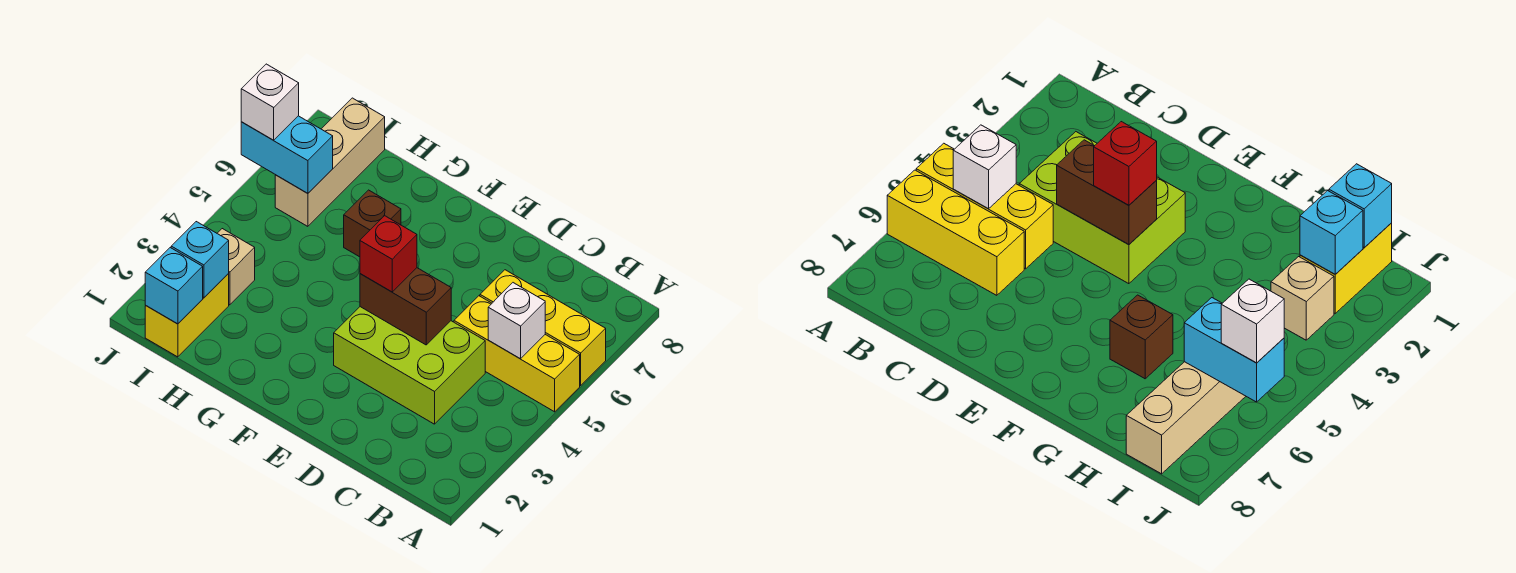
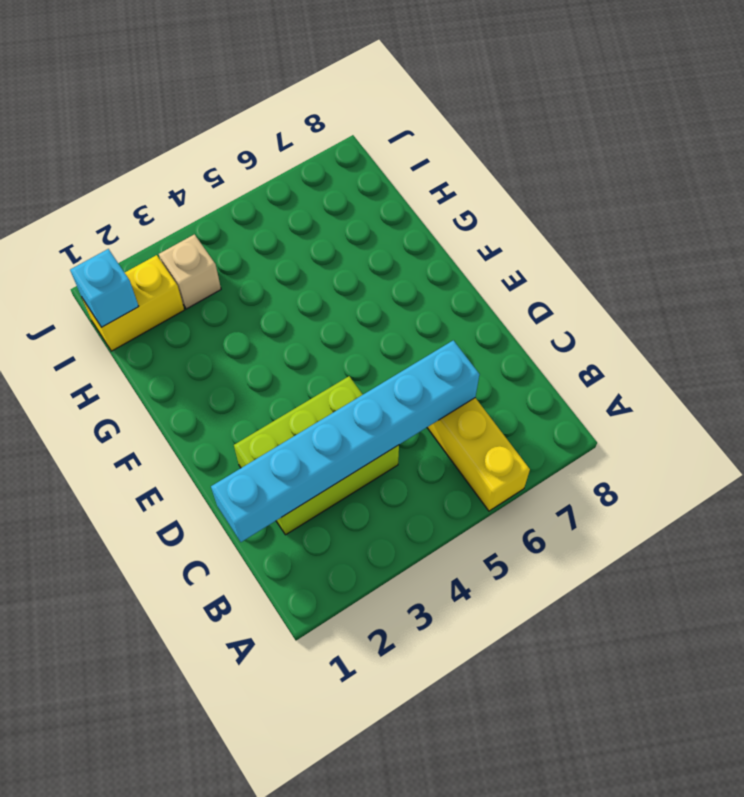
cyan 1x6 brick [211,340,480,542] -> none
lime 2x3 brick [234,376,399,535] -> lime 2x3 brick turned to [334,307,485,424]
none -> yellow 1x3 brick [454,296,580,412]
none -> brown 1x1 brick [344,190,401,257]
none -> tan 1x3 brick [275,98,385,226]

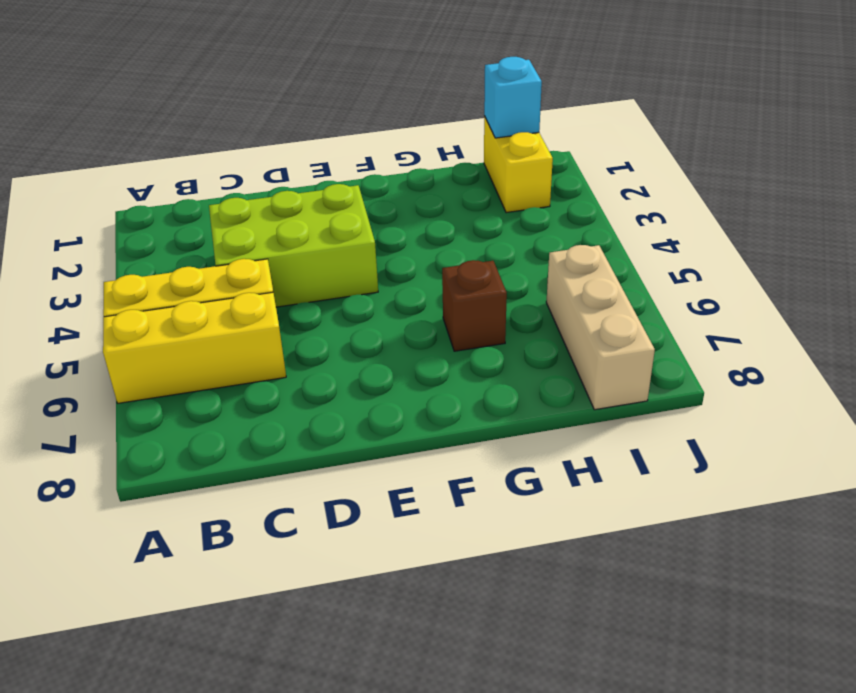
none -> tan 1x1 brick [217,229,255,305]
none -> white 1x1 brick [488,283,545,359]
none -> brown 1x2 brick [360,268,451,345]

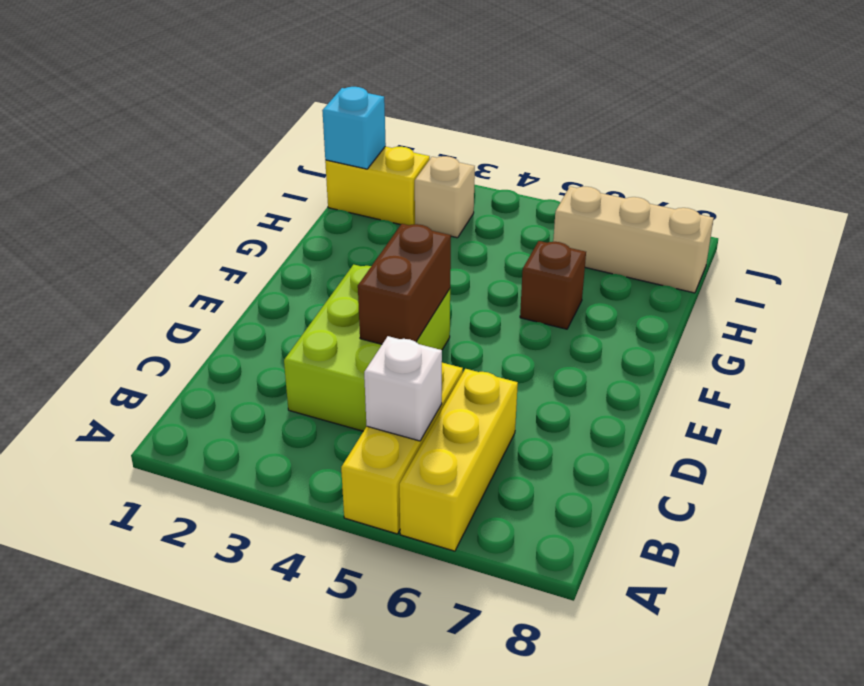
none -> cyan 1x1 brick [171,222,229,298]
none -> cyan 1x2 brick [241,116,333,193]
none -> red 1x1 brick [360,216,417,292]

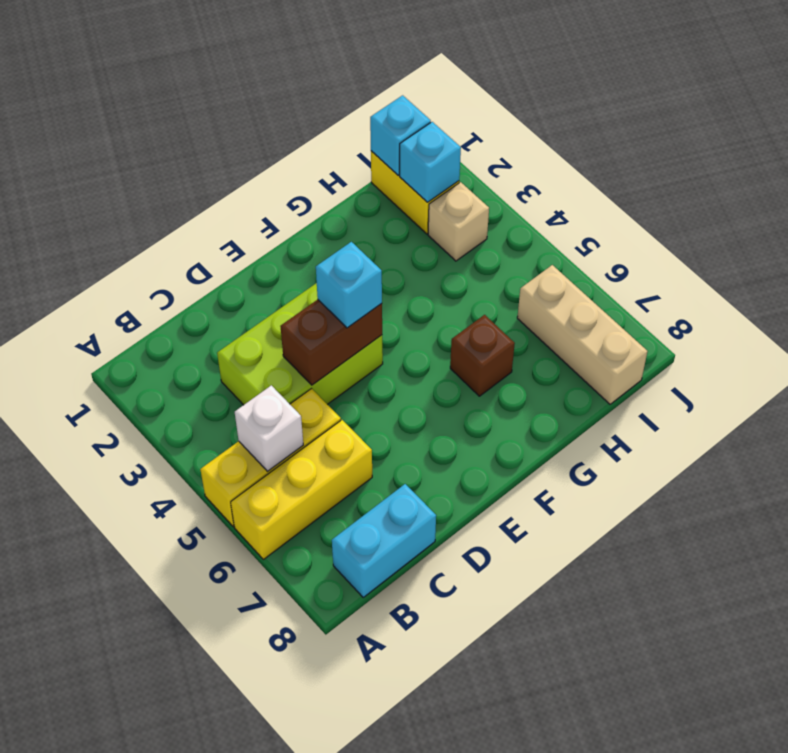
cyan 1x2 brick [332,484,436,597] -> cyan 1x2 brick moved to [241,116,333,193]
cyan 1x1 brick [316,242,382,328] -> red 1x1 brick [360,216,417,292]
none -> white 1x1 brick [241,64,299,140]

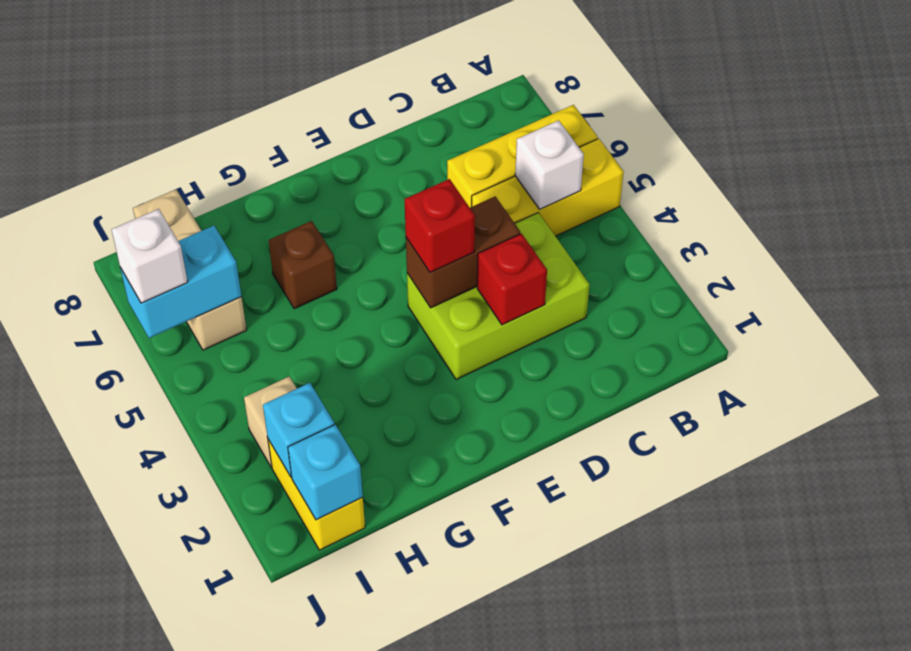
red 1x1 brick [477,234,547,325] -> none

